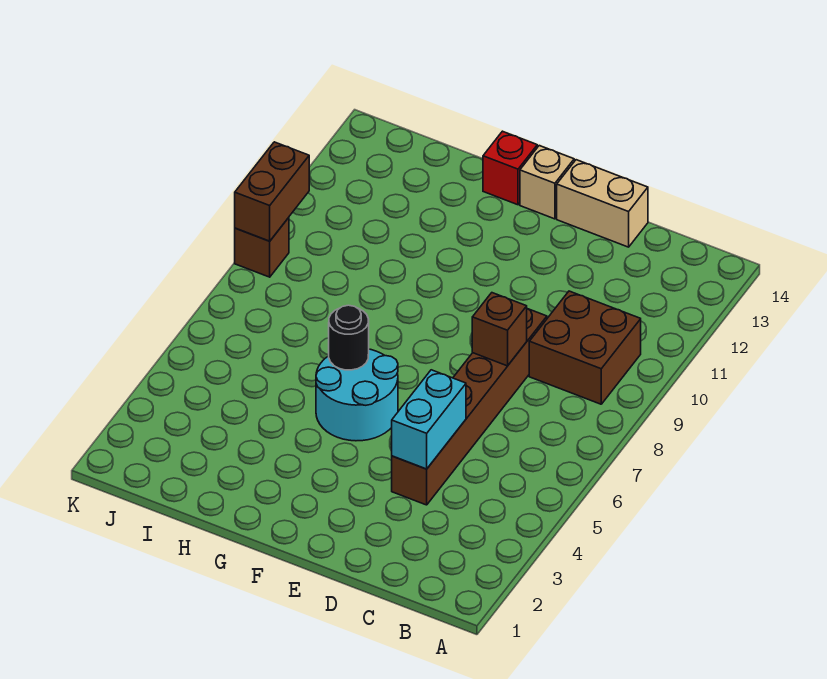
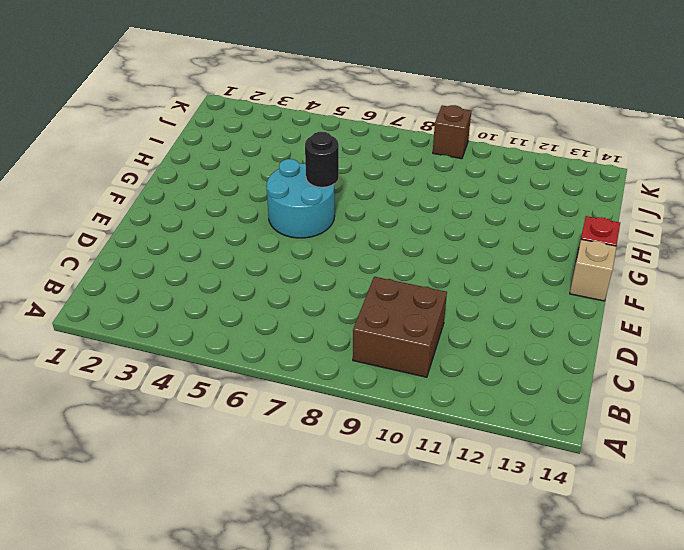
none -> brown 1x6 brick [392,309,547,505]
none -> tan 1x2 brick [557,160,648,247]

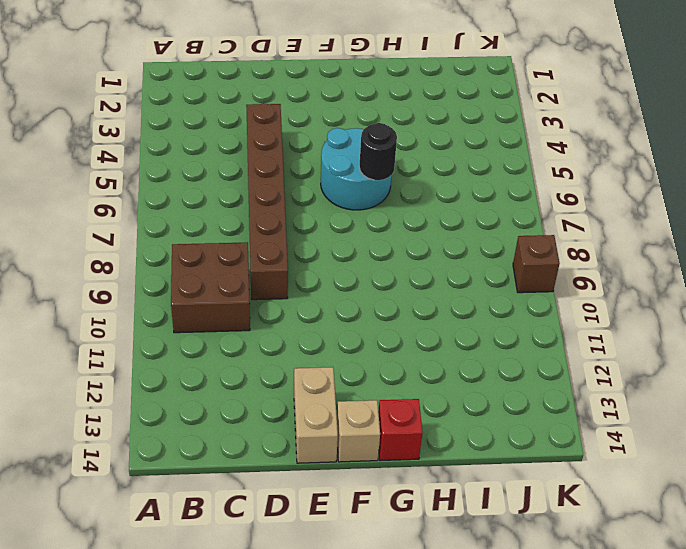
tan 1x2 brick [294,367,338,463] -> tan 1x2 brick turned to [557,160,648,247]
none -> cyan 1x2 brick [392,370,466,469]
none -> brown 1x1 brick [472,293,527,366]

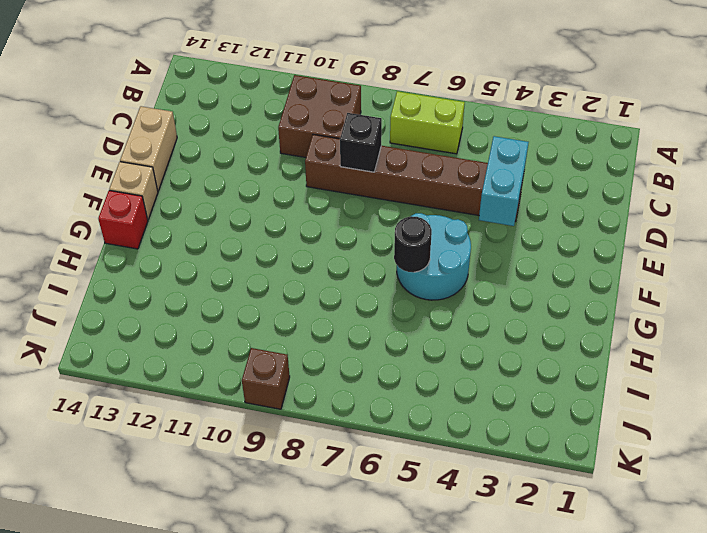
lime 1x2 brick [390,91,465,154] -> none
cyan 1x2 brick [479,136,529,226] -> cyan 1x2 brick turned to [392,370,466,469]
black 1x1 brick [340,113,382,172] -> brown 1x1 brick [472,293,527,366]
none -> brown 1x2 brick [235,142,309,241]

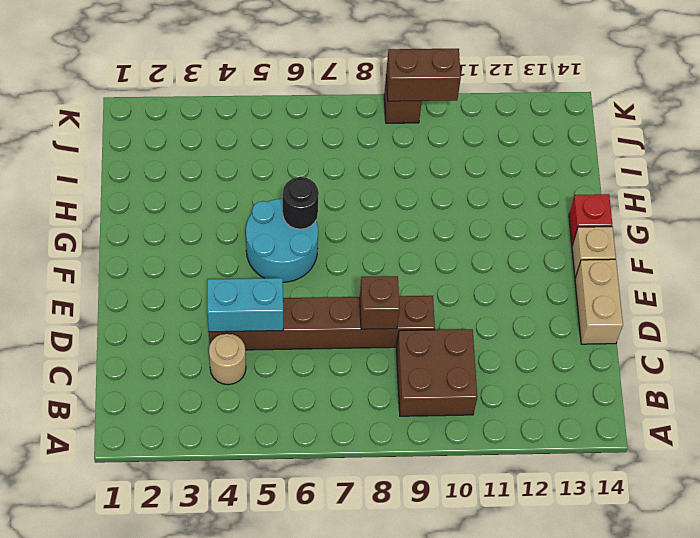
tan 1x1 round brick [209,333,246,385] -> none

